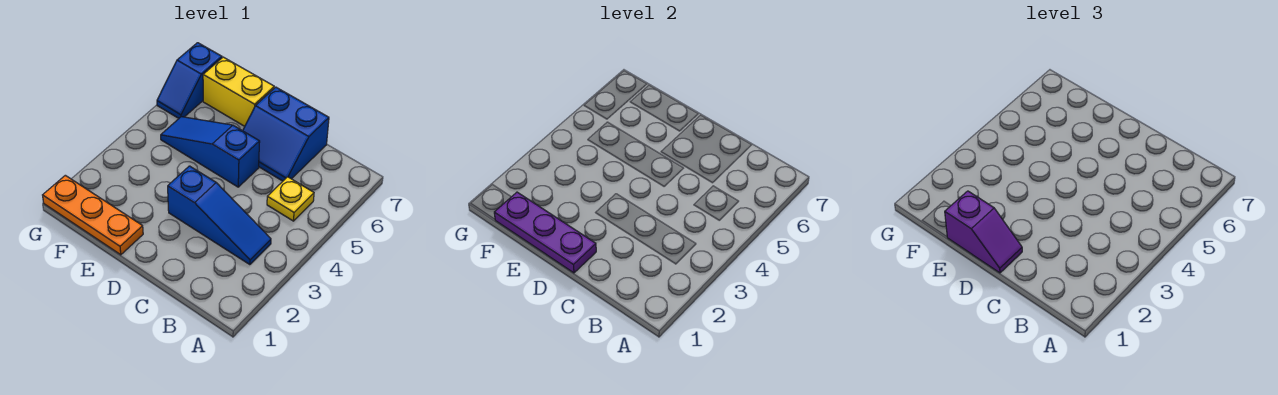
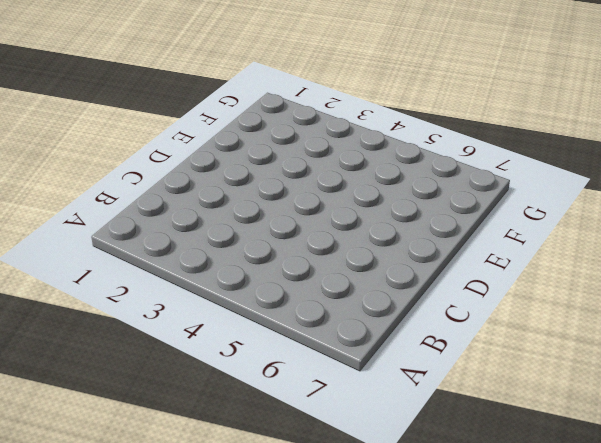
none -> blue 1x3 slope [168,166,271,265]
none -> yellow 1x1 plate [267,177,314,221]

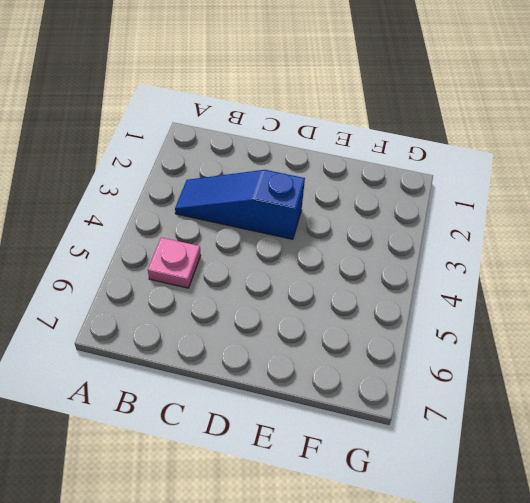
pink 1x1 plate [148,237,201,288] -> yellow 1x1 plate [267,177,314,221]
none -> blue 2x2 slope [243,87,329,181]
none -> blue 1x3 slope [161,117,260,187]

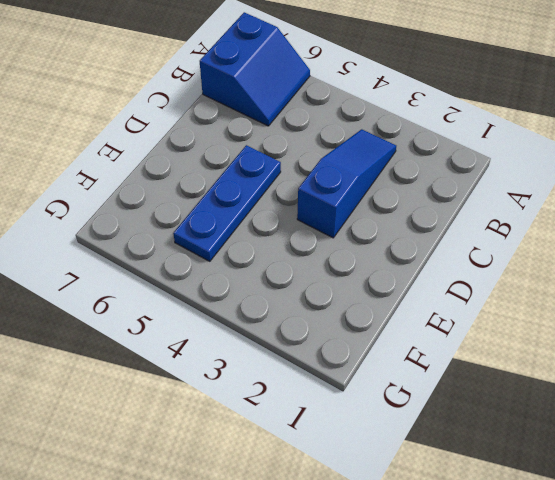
blue 2x2 slope [200,12,310,126] -> blue 2x2 slope moved to [243,87,329,181]
blue 1x3 plate [173,145,281,261] -> blue 1x3 slope [161,117,260,187]
none -> yellow 1x1 plate [267,177,314,221]
none -> orange 1x3 plate [43,175,143,255]

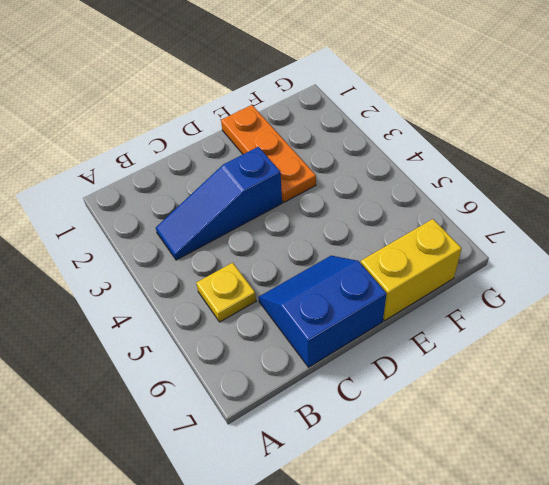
orange 1x3 plate [221,105,316,202] -> orange 1x3 plate turned to [43,175,143,255]
none -> blue 1x3 slope [161,117,260,187]
none -> blue 1x2 slope [157,43,222,118]

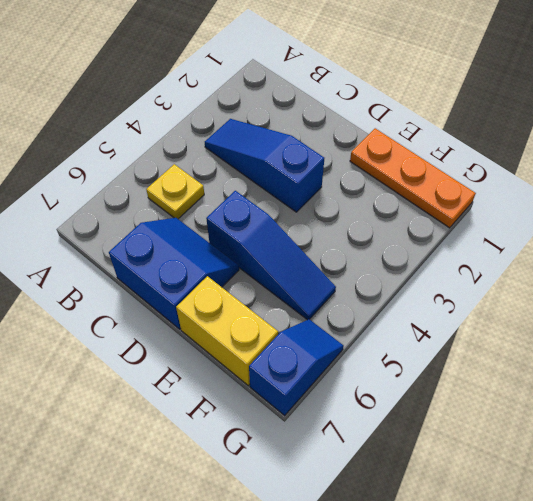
none -> purple 1x3 plate [494,192,596,273]
none -> purple 1x2 slope [945,191,1022,273]

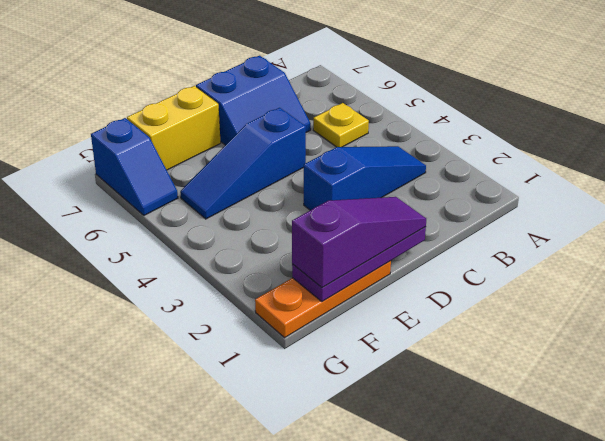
purple 1x3 slope [292,197,426,288] -> purple 1x2 slope [945,191,1022,273]

